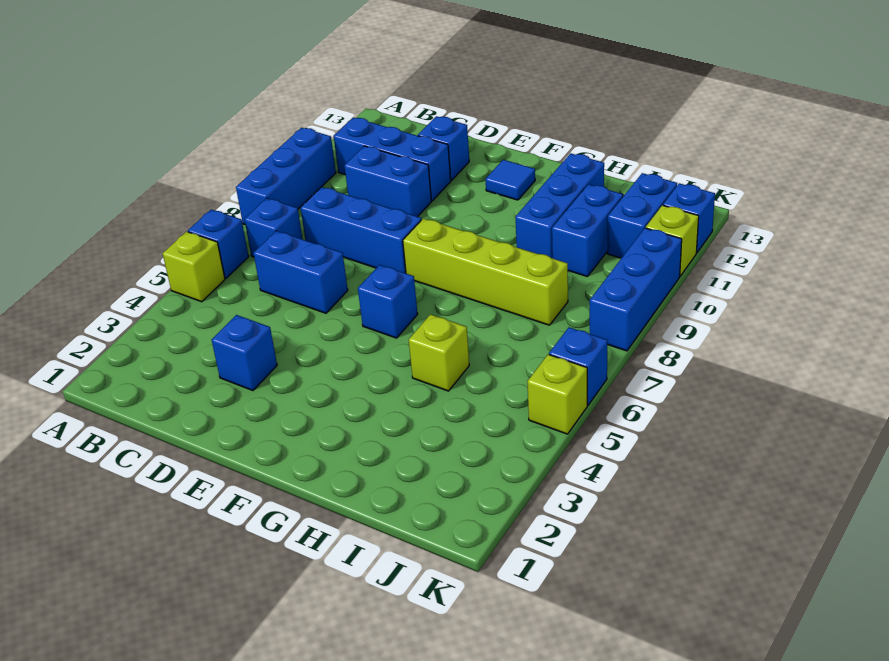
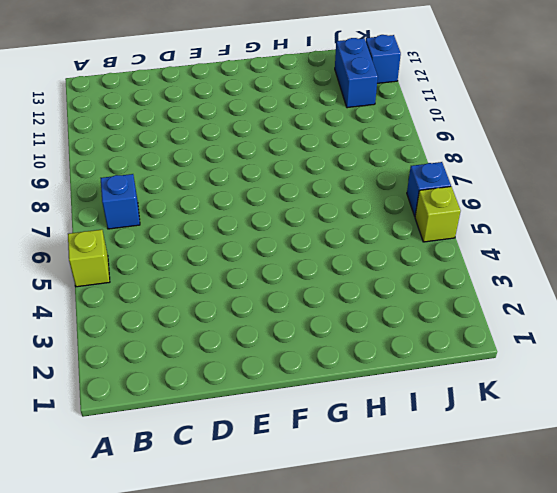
none -> blue 1x1 brick [188,209,249,278]
none -> blue 1x3 brick [236,128,336,225]
none -> blue 1x3 brick [334,118,451,201]

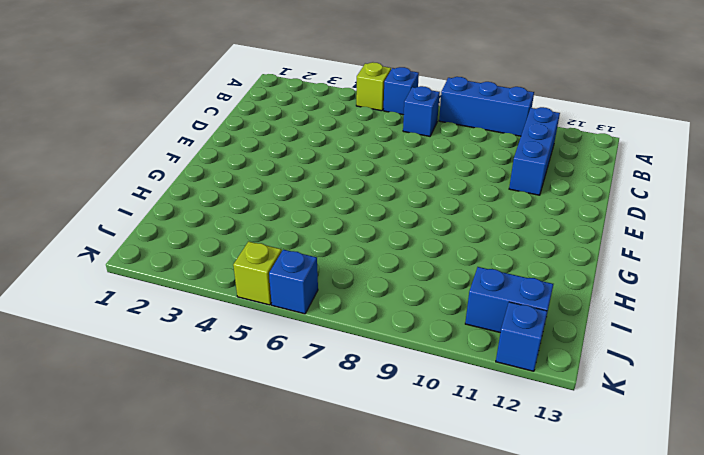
none -> blue 1x2 brick [254,231,348,313]
none -> blue 1x3 brick [300,187,422,273]
none -> blue 1x2 brick [344,146,431,217]

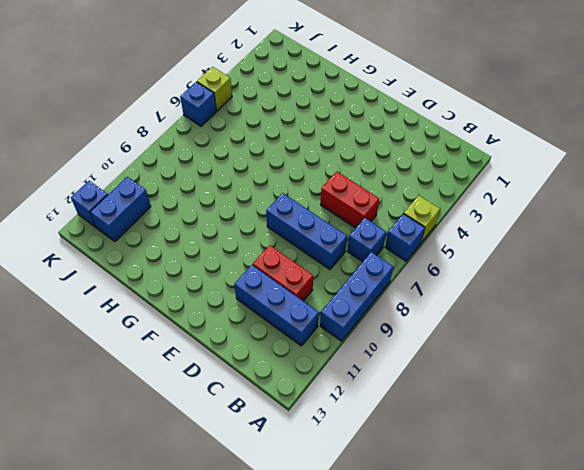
red 1x2 brick [320,172,379,228] -> blue 1x2 brick [254,231,348,313]
red 1x2 brick [253,245,313,301] -> blue 1x2 brick [344,146,431,217]
none -> blue 1x1 brick [212,315,277,391]
none -> blue 1x1 brick [418,116,469,180]
none -> blue 1x1 brick [358,265,418,338]

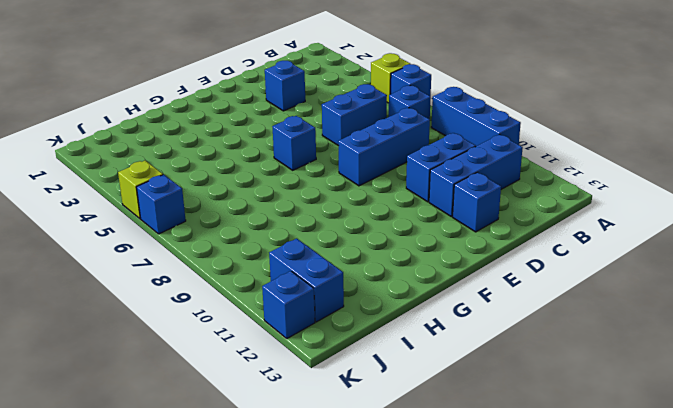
none -> lime 1x4 brick [403,219,568,325]
none -> blue 1x1 tile [486,160,535,200]
none -> lime 1x1 brick [409,314,469,391]

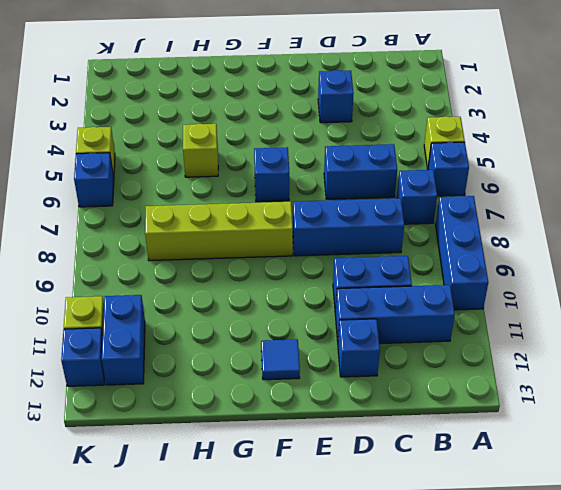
none -> blue 1x3 brick [516,153,604,258]
none -> blue 1x2 brick [552,184,623,277]
none -> blue 1x3 brick [590,228,682,351]

